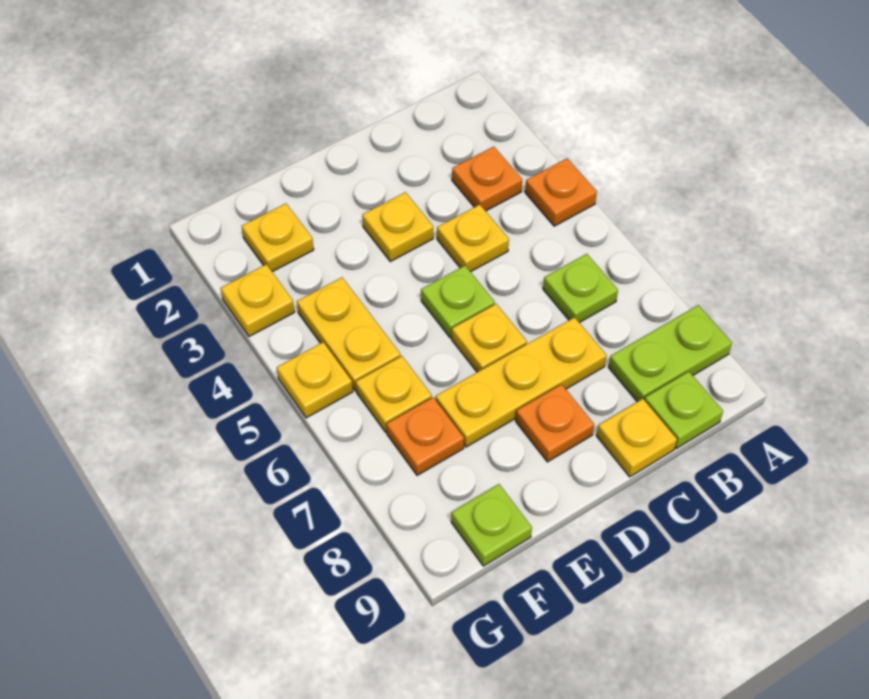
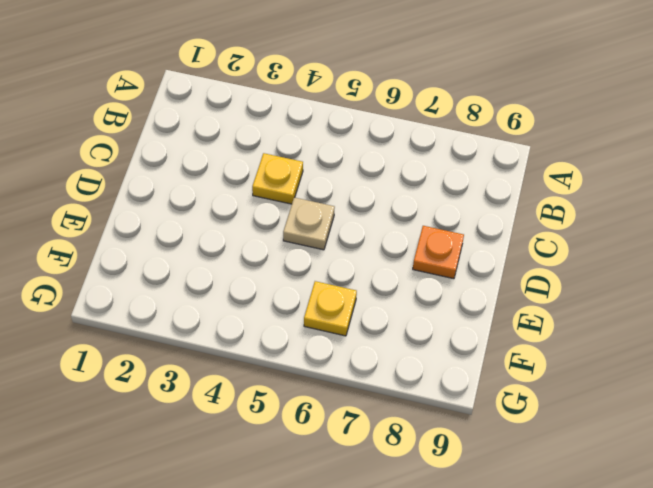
tan 1x1 plate [283,198,335,250] -> lime 1x1 plate [421,266,495,338]
none -> orange 1x1 plate [525,159,597,226]
none -> lime 1x2 plate [608,305,732,402]
none -> orange 1x1 plate [452,147,522,211]

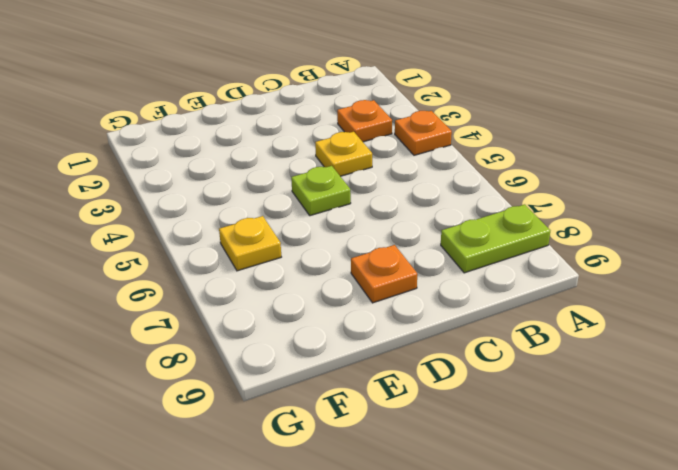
none -> lime 1x1 plate [543,254,618,323]
none -> lime 1x1 plate [645,371,723,448]
none -> yellow 1x3 plate [436,317,606,447]

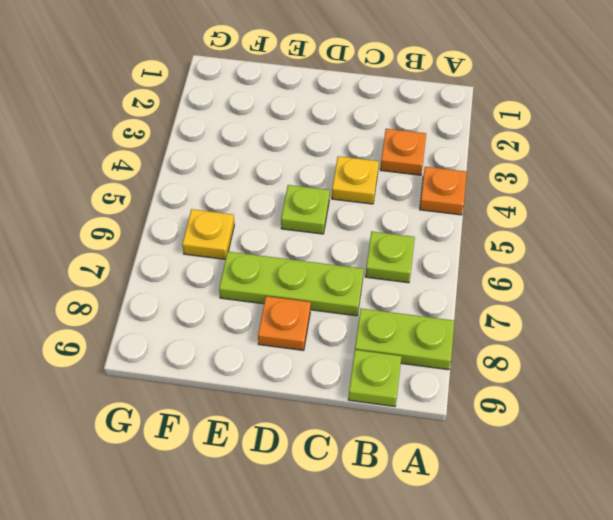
lime 1x3 plate [219,252,364,316] -> yellow 1x3 plate [436,317,606,447]
none -> yellow 1x1 plate [596,399,677,477]
none -> yellow 1x1 plate [362,192,433,261]
none -> yellow 1x1 plate [452,304,527,372]

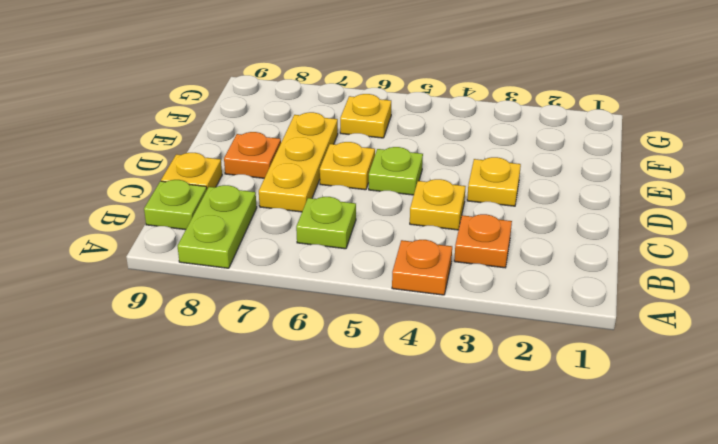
none -> yellow 1x1 plate [242,203,314,272]
none -> yellow 1x2 plate [297,278,401,391]
none -> orange 1x1 plate [387,398,464,475]

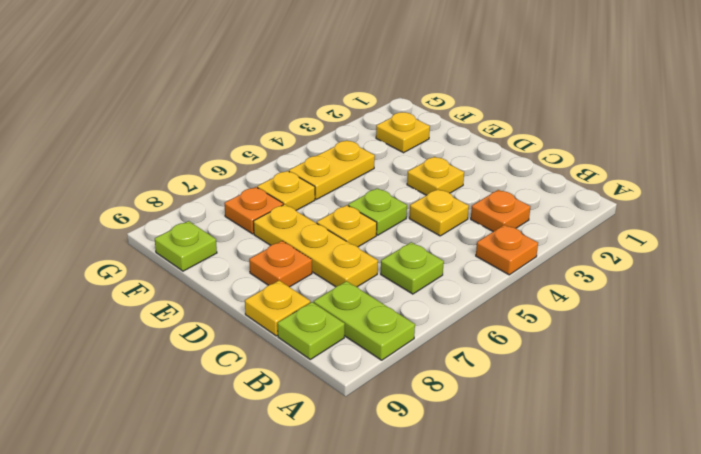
none -> yellow 1x1 plate [221,264,295,336]
none -> yellow 1x1 plate [277,342,353,418]

